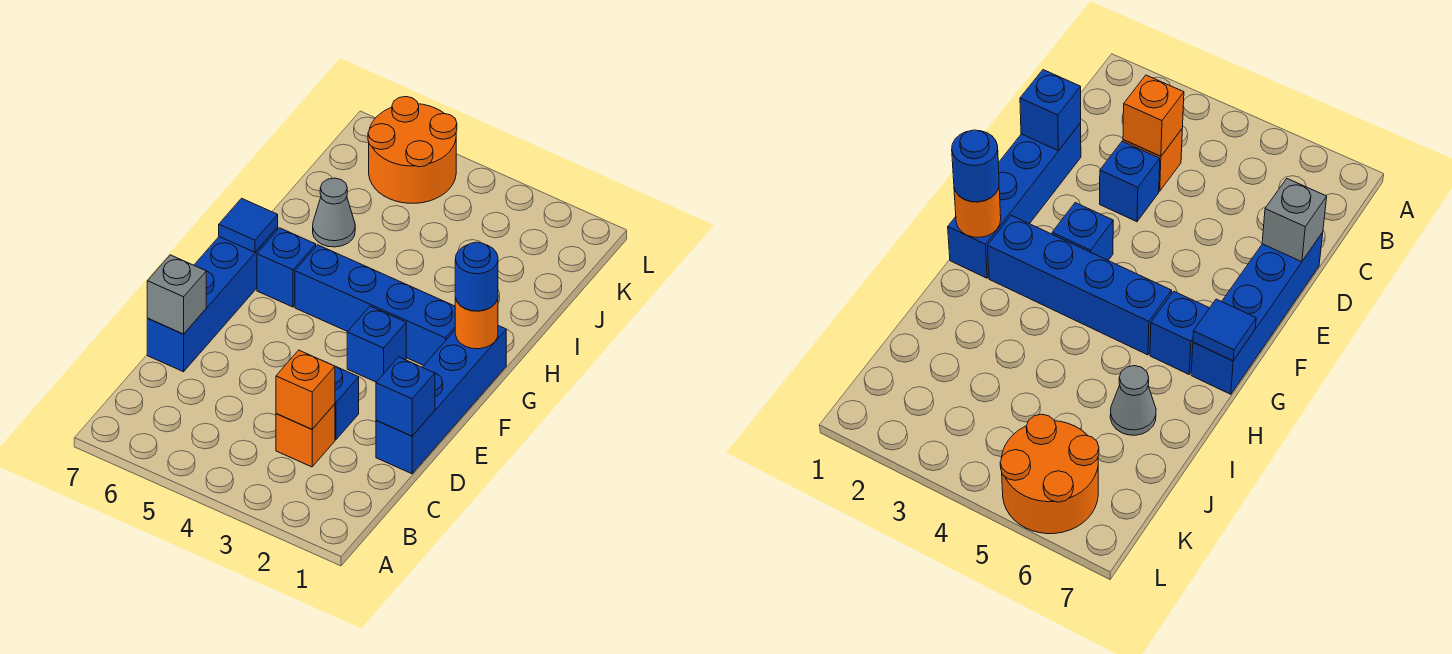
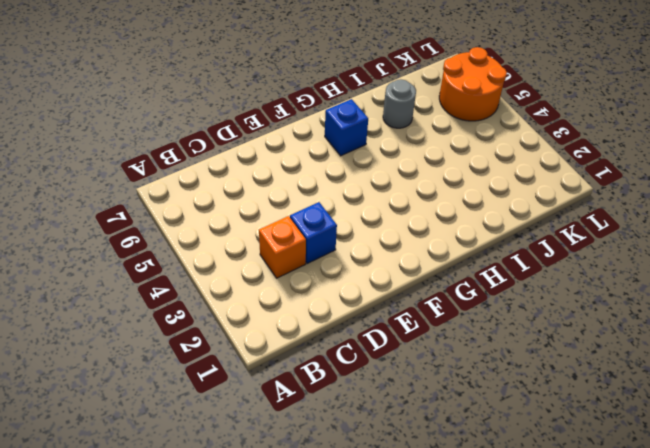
grey 1x1 round brick [383,79,416,128] -> grey 1x1 cone [313,178,355,247]
none -> blue 1x4 brick [376,326,506,474]
none -> blue 1x4 brick [147,227,278,372]
none -> blue 1x1 brick [347,306,406,382]

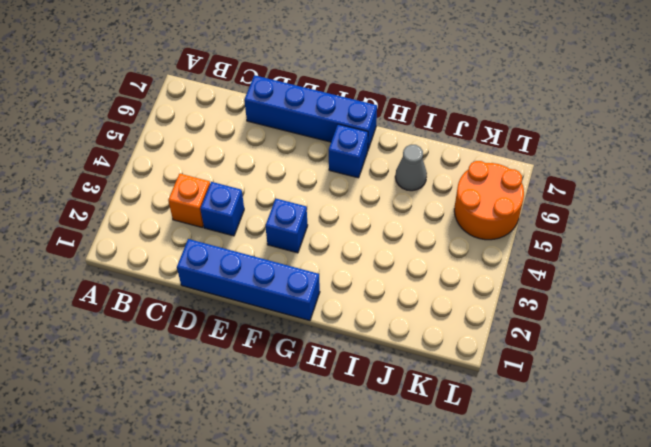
none -> blue 1x4 brick [295,245,455,365]
none -> orange 1x1 brick [276,350,335,429]
none -> blue 1x1 brick [376,357,435,436]

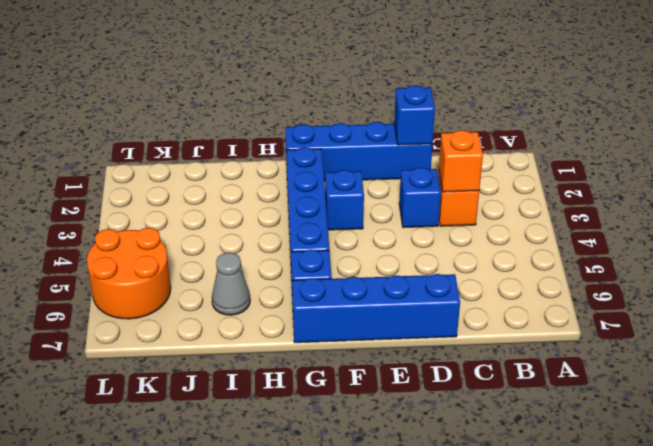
none -> grey 1x1 brick [147,255,206,334]
none -> orange 1x1 round brick [455,298,498,349]
none -> blue 1x1 tile [219,198,278,252]

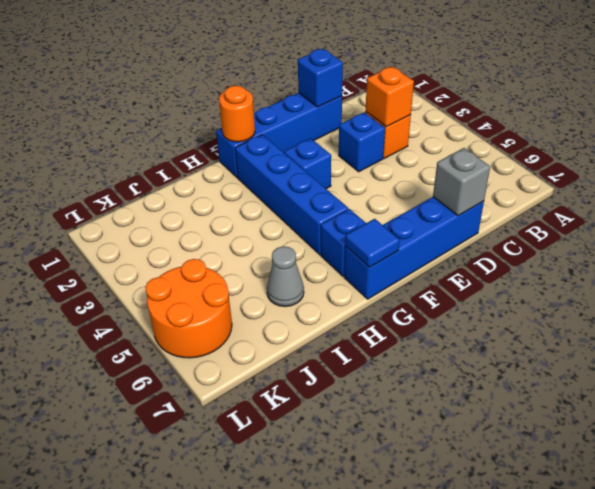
none -> blue 1x1 round brick [455,242,498,311]

